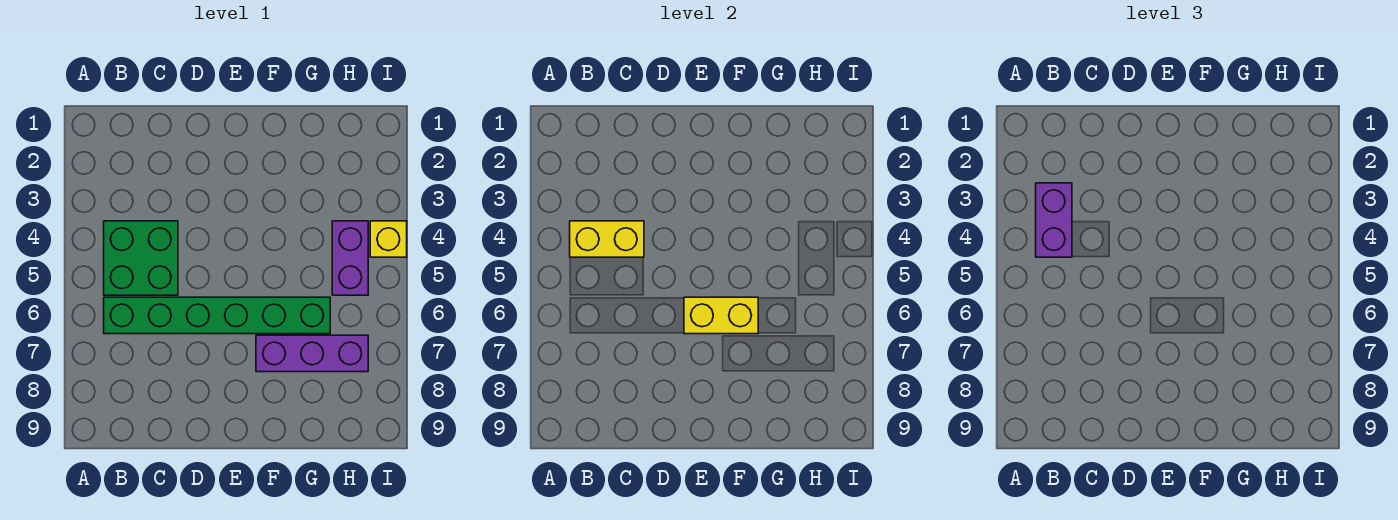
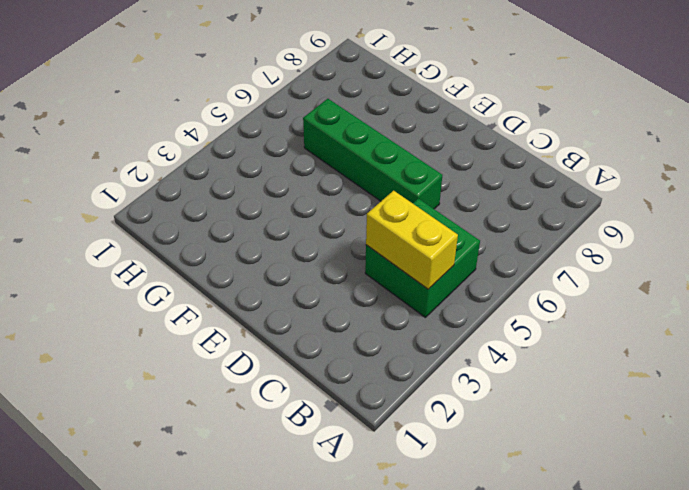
green 1x4 brick [303,99,442,209] -> green 1x6 brick [104,297,330,334]
none -> purple 1x3 brick [256,335,368,372]
none -> purple 1x2 brick [332,221,368,295]

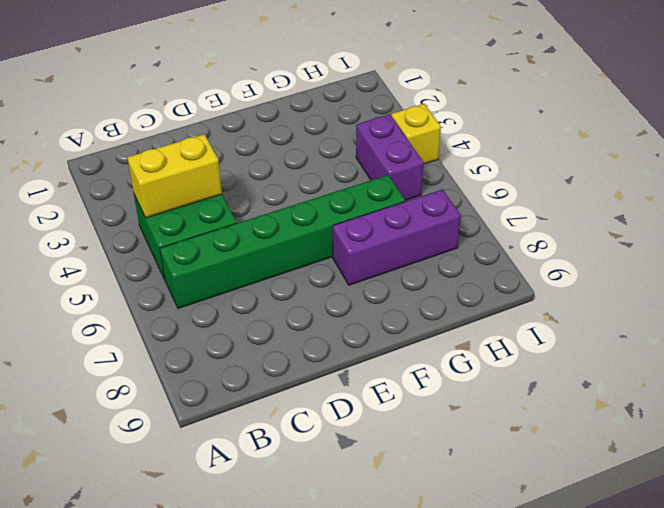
none -> yellow 1x2 brick [684,297,758,334]
none -> purple 1x2 brick [1036,183,1072,257]

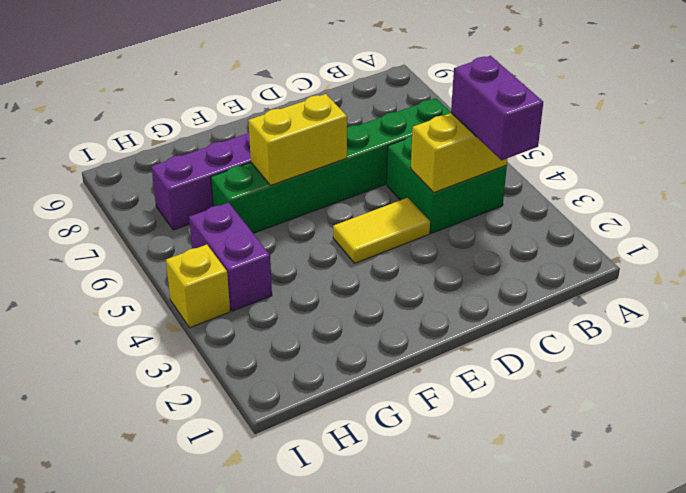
yellow 1x2 tile [333,198,430,263] -> none

